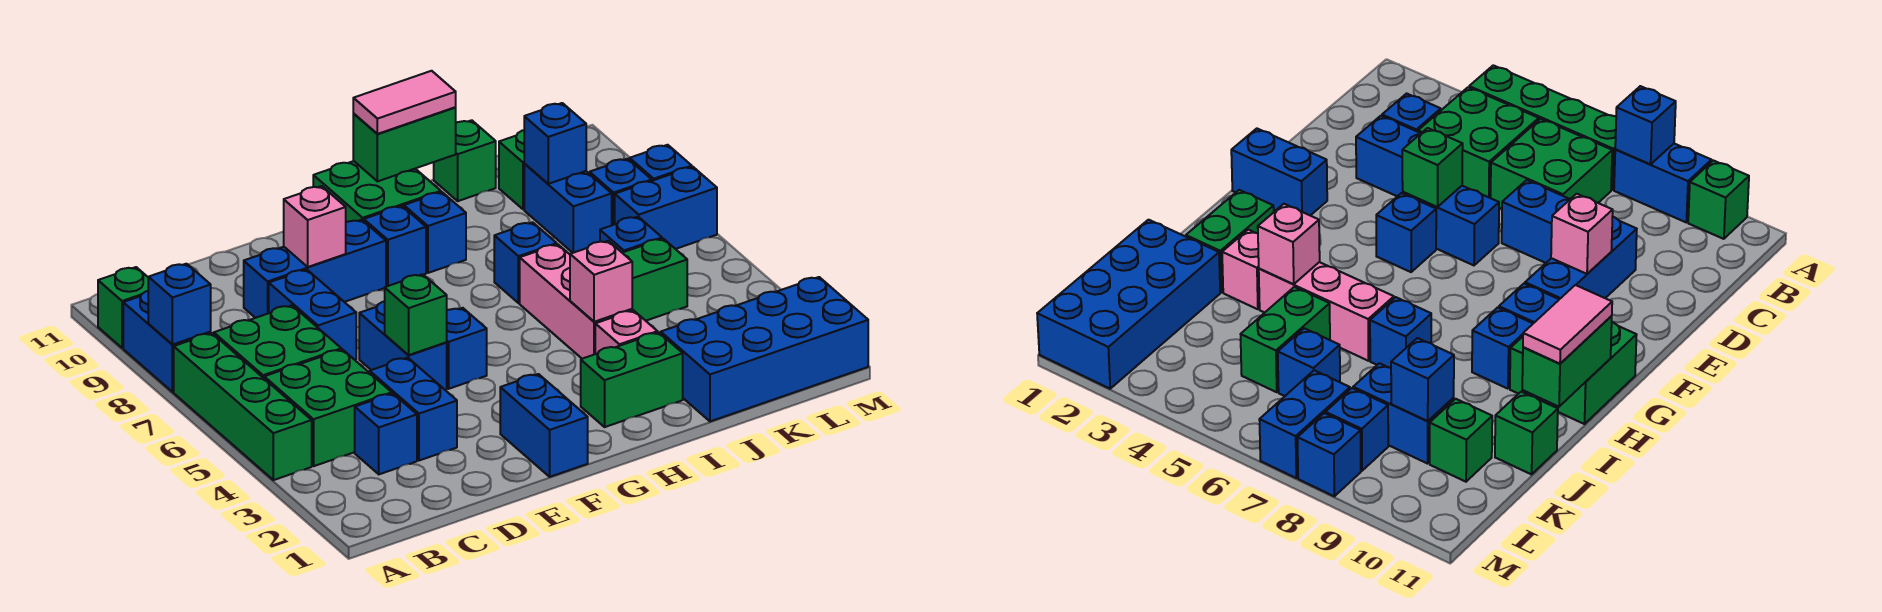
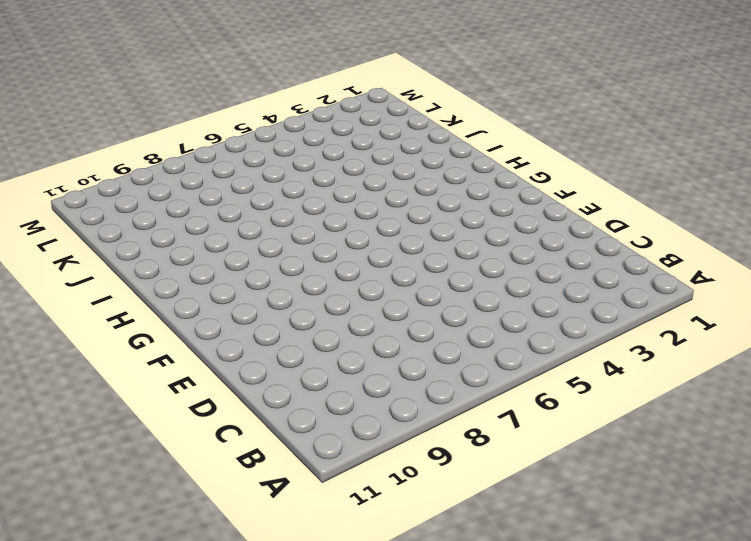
none -> green 1x4 brick [174,333,312,480]
none -> blue 1x2 brick [123,291,211,392]
none -> green 1x1 brick [98,267,148,348]
none -> green 2x2 brick [264,349,392,466]

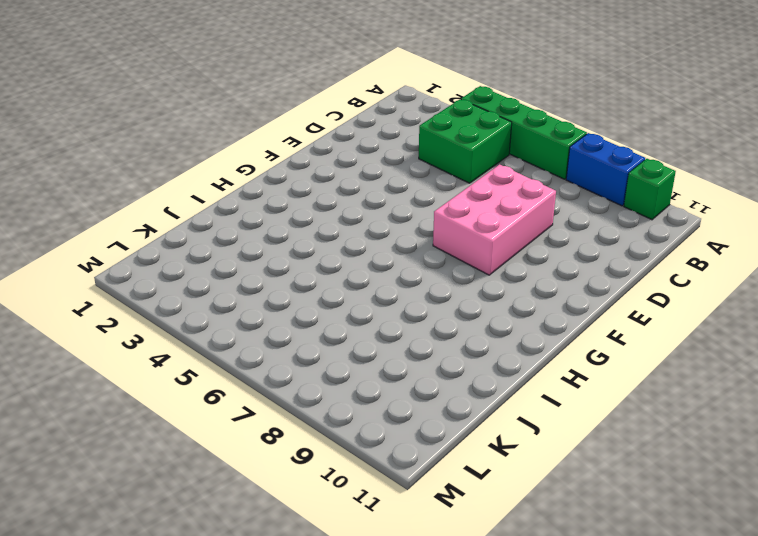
pink 2x3 brick [433,164,556,275] -> blue 1x2 brick [269,270,356,360]
none -> green 2x2 brick [214,305,341,378]
none -> blue 1x1 brick [355,394,417,474]
none -> blue 1x2 brick [370,358,457,461]
none -> blue 1x3 brick [244,220,386,318]

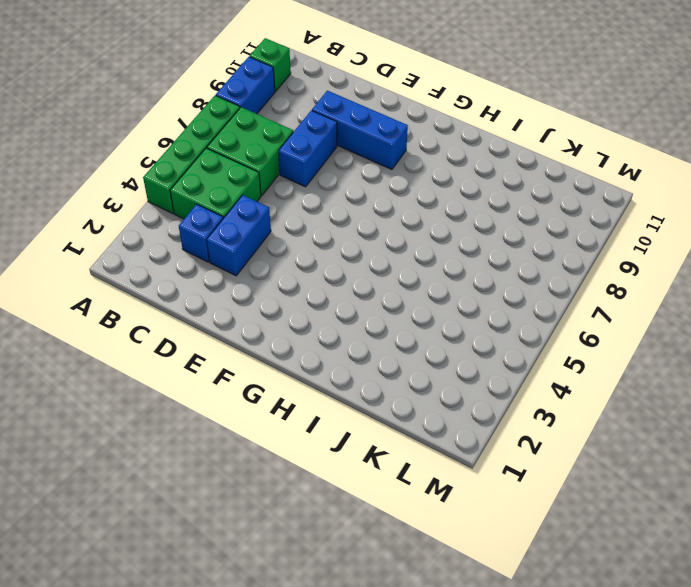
none -> blue 1x2 brick [359,301,447,390]
none -> blue 1x2 brick [500,374,588,477]
none -> blue 1x1 brick [446,308,487,389]
none -> blue 1x1 brick [364,206,426,286]

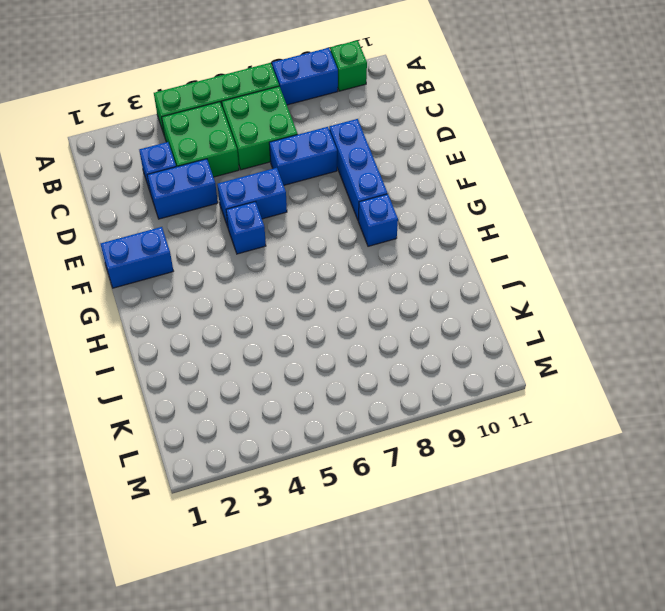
none -> green 2x2 brick [313,161,441,222]
none -> green 1x2 brick [581,332,683,427]
none -> blue 1x1 brick [404,192,466,273]
none -> pink 1x1 brick [595,310,658,354]

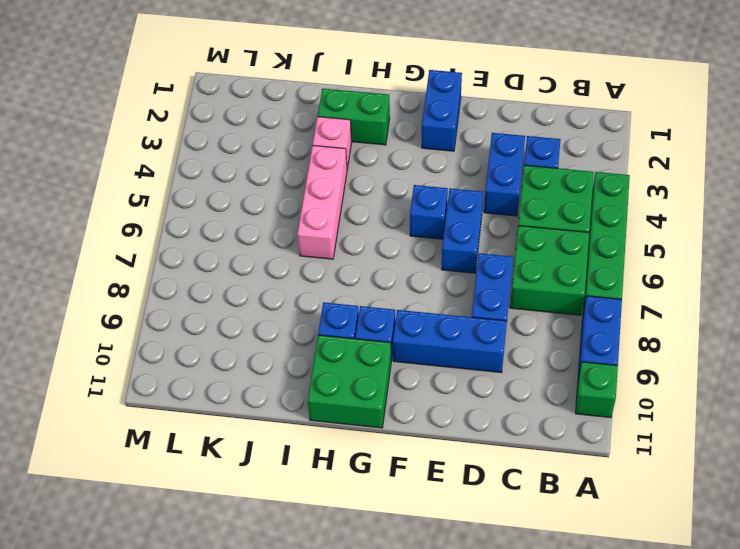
none -> blue 1x1 brick [494,222,557,303]
none -> blue 2x4 brick [661,277,868,421]
none -> green 1x2 brick [623,239,687,321]
none -> green 1x1 brick [434,120,496,201]

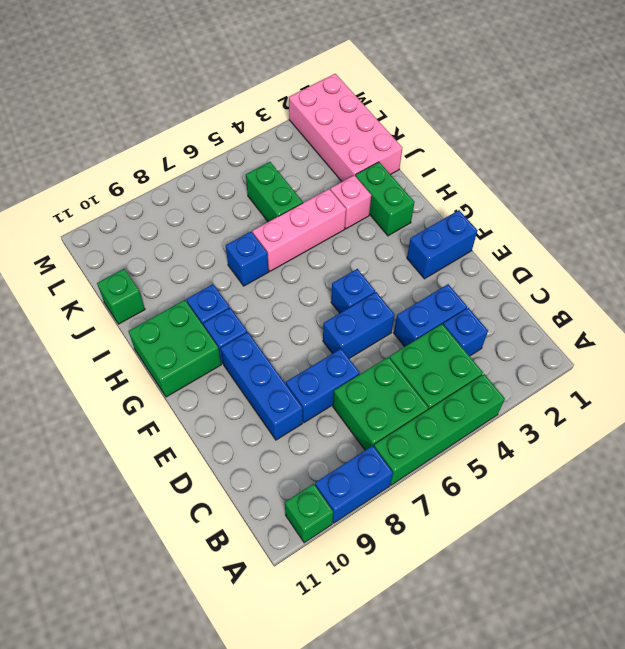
pink 2x4 brick [289,74,402,182] -> blue 2x4 brick [661,277,868,421]
none -> blue 1x1 brick [600,217,662,253]
none -> blue 1x2 brick [524,164,612,253]
none -> green 1x1 brick [499,130,524,209]
none -> blue 1x2 brick [615,167,717,249]

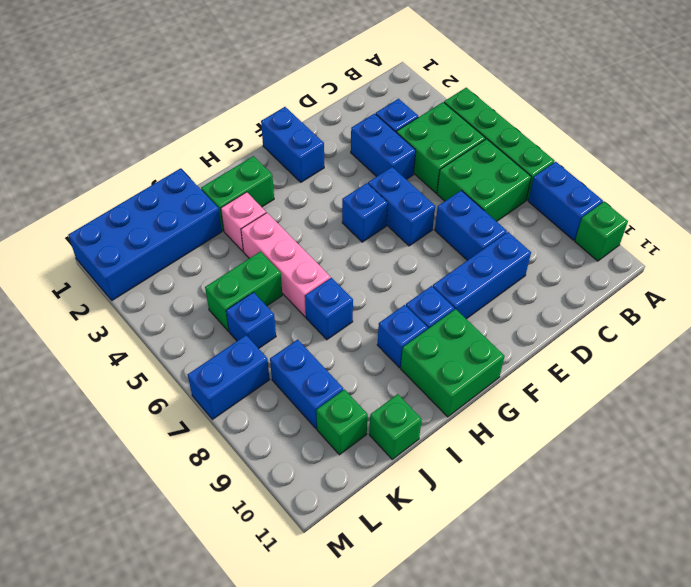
none -> blue 1x1 brick [590,159,652,225]
none -> blue 1x1 brick [630,145,692,181]
none -> blue 1x1 brick [148,264,211,345]
none -> green 1x1 brick [385,274,447,355]

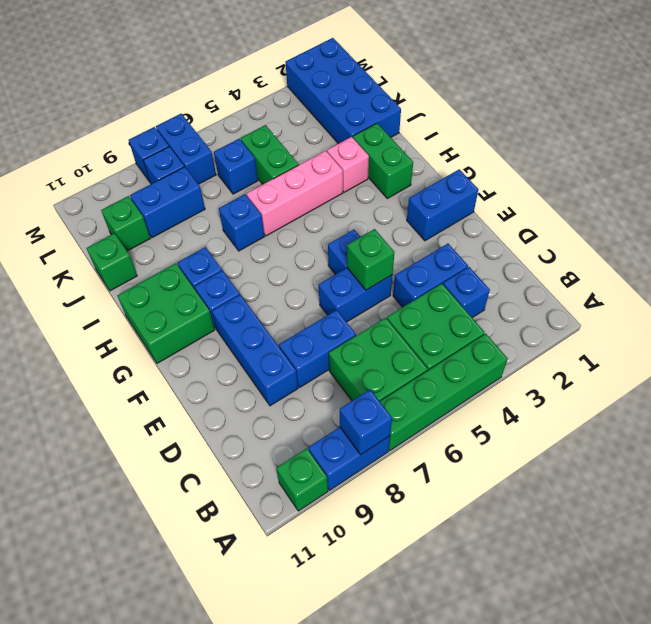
none -> pink 1x1 brick [284,186,346,267]
none -> green 1x2 brick [353,107,456,181]
none -> pink 1x1 brick [570,241,632,322]
none -> blue 1x1 brick [524,103,586,184]

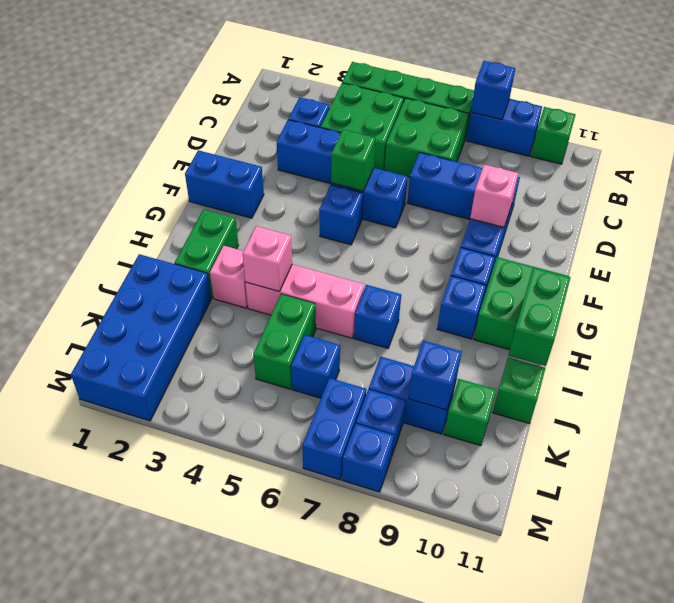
none -> pink 1x2 tile [353,71,456,134]

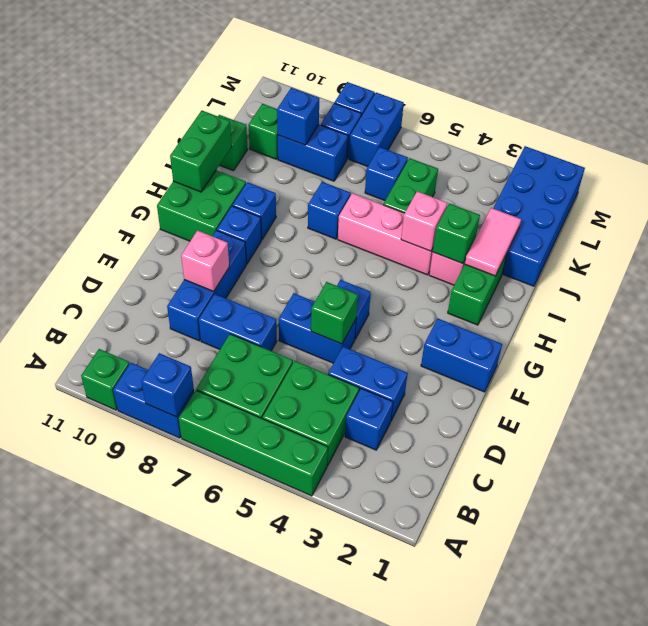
pink 1x2 tile [465,208,521,276] -> pink 1x2 tile moved to [353,71,456,134]
green 1x1 brick [433,203,480,264] -> none

